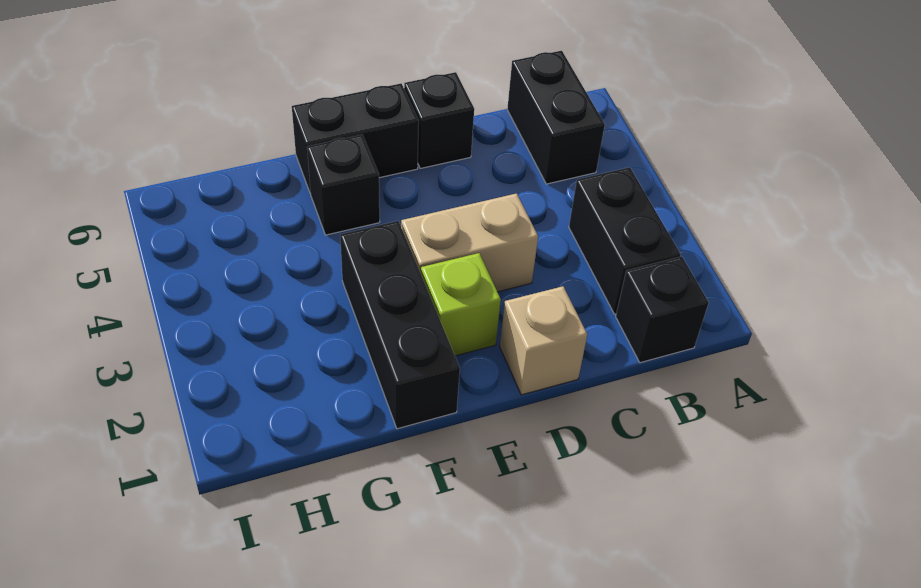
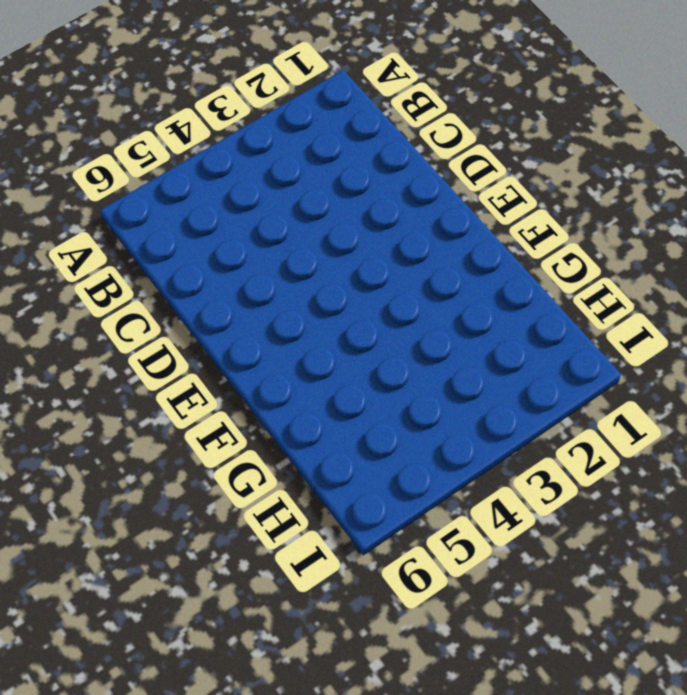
none -> black 1x1 brick [616,256,709,363]
none -> black 1x2 brick [569,167,680,314]

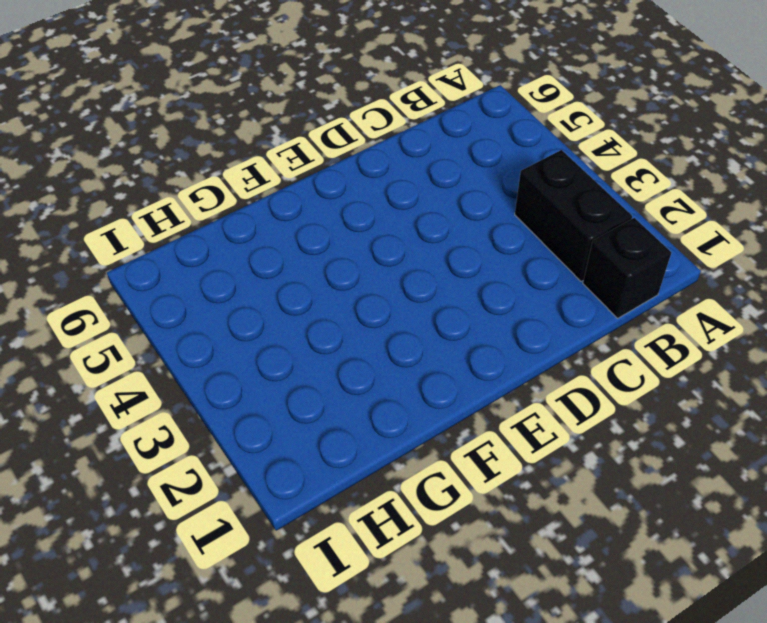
none -> black 1x2 brick [507,51,605,184]
none -> tan 1x1 brick [500,286,587,395]

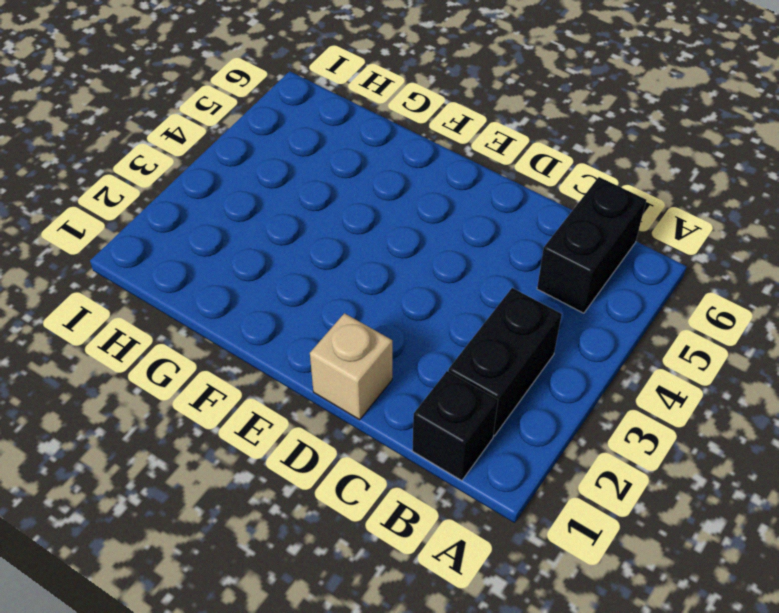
none -> tan 1x2 brick [401,193,538,292]
none -> black 1x1 brick [404,72,474,169]

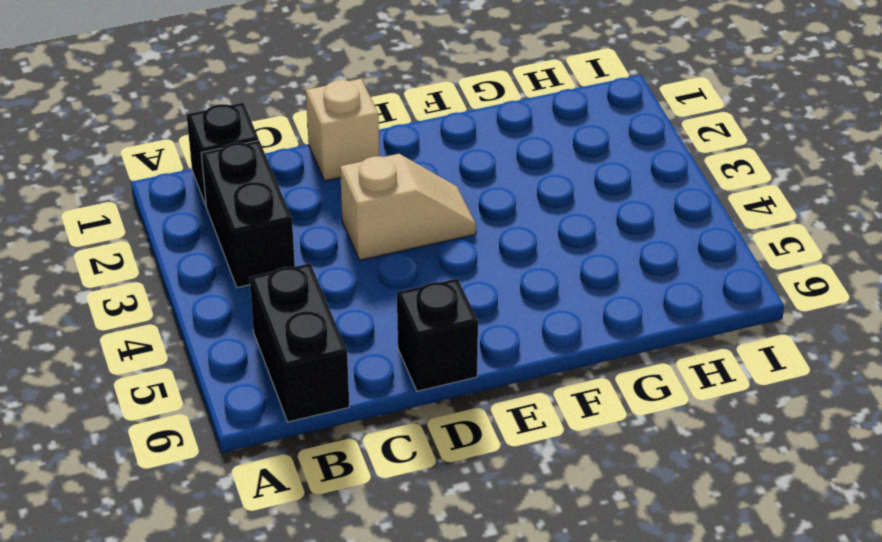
tan 1x2 slope [340,154,476,260] -> tan 1x2 brick [401,193,538,292]
none -> lime 1x1 brick [421,253,501,356]
none -> black 1x2 brick [292,84,419,192]

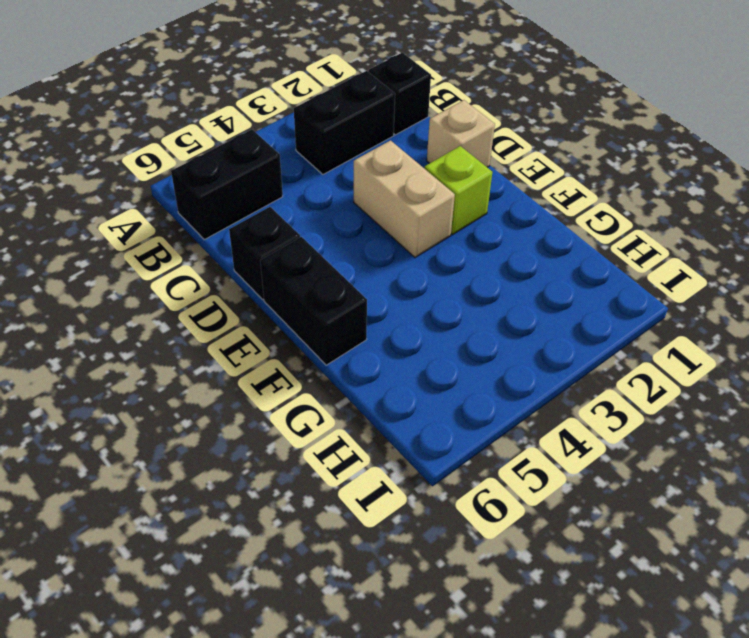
none -> black 1x3 brick [340,221,460,429]
none -> black 1x1 brick [307,135,380,235]

